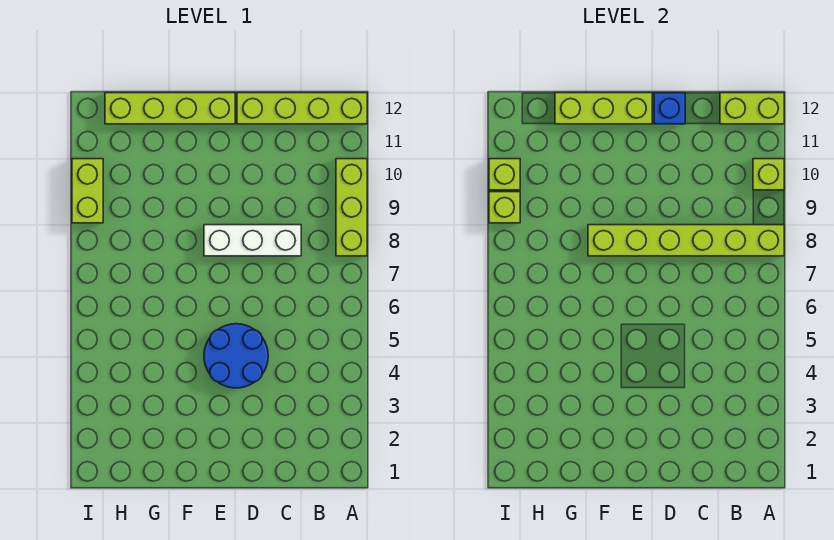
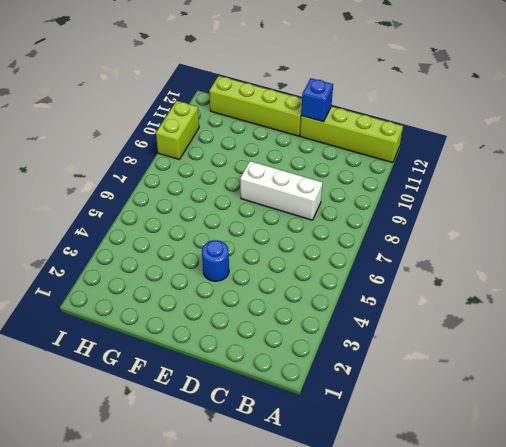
blue 1x1 round brick [202,240,229,281] -> blue 2x2 round brick [204,324,268,388]
none -> lime 1x3 brick [336,159,367,256]
none -> lime 1x6 brick [588,225,784,256]
none -> lime 1x1 brick [753,159,784,190]

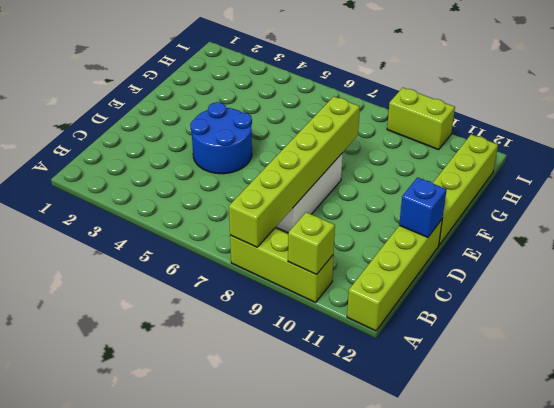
none -> lime 1x2 brick [720,93,784,124]
none -> lime 1x3 brick [555,93,652,124]
none -> lime 1x1 brick [489,192,520,223]

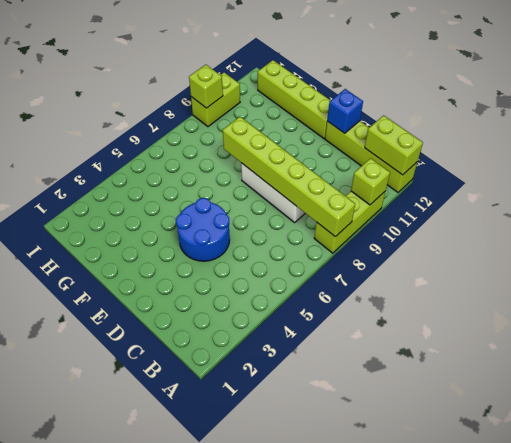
none -> lime 1x3 brick [555,93,652,124]
none -> lime 1x1 brick [489,159,520,190]

